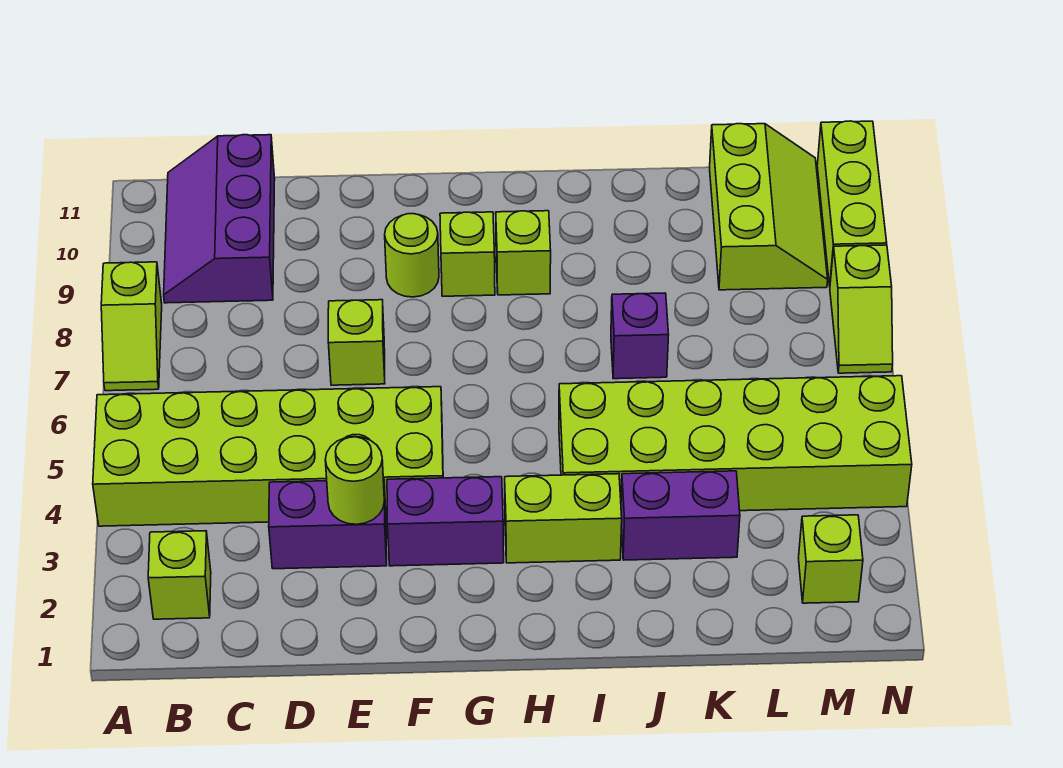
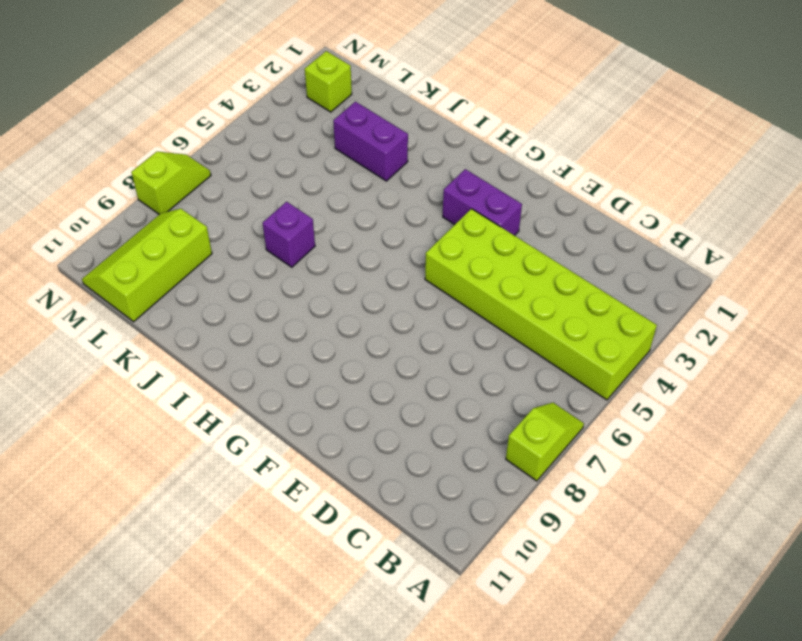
none -> lime 1x1 brick [148,531,211,619]
none -> purple 2x3 slope [164,135,275,303]
none -> purple 1x2 brick [269,479,387,569]

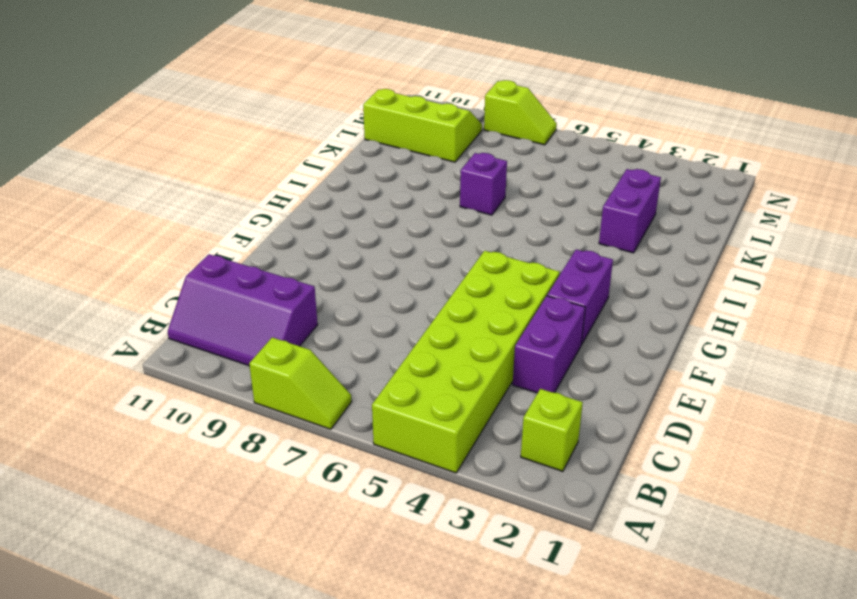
none -> lime 1x1 brick [328,300,385,385]
none -> lime 1x1 round brick [385,214,439,297]
none -> lime 1x1 brick [440,212,495,296]

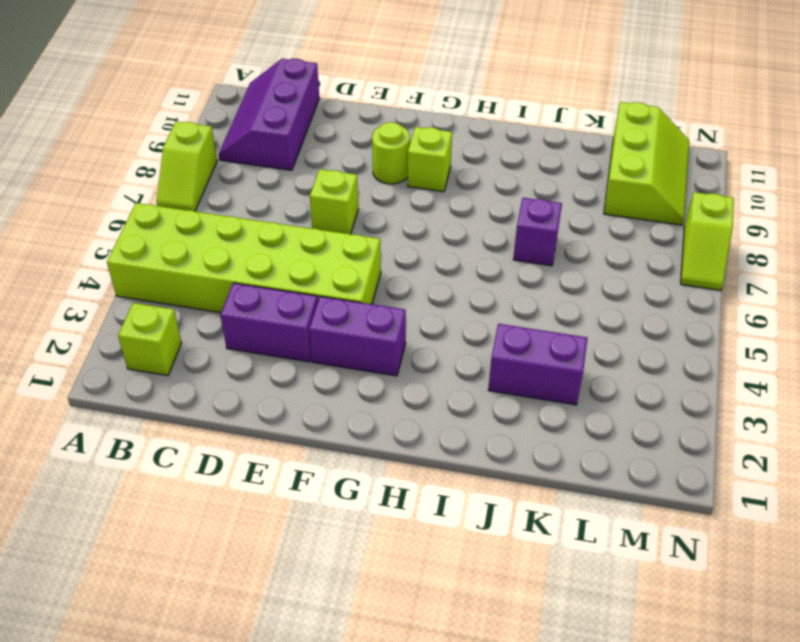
none -> lime 1x2 brick [505,474,622,563]
none -> lime 1x1 brick [496,211,551,295]
none -> lime 2x6 brick [559,376,912,511]

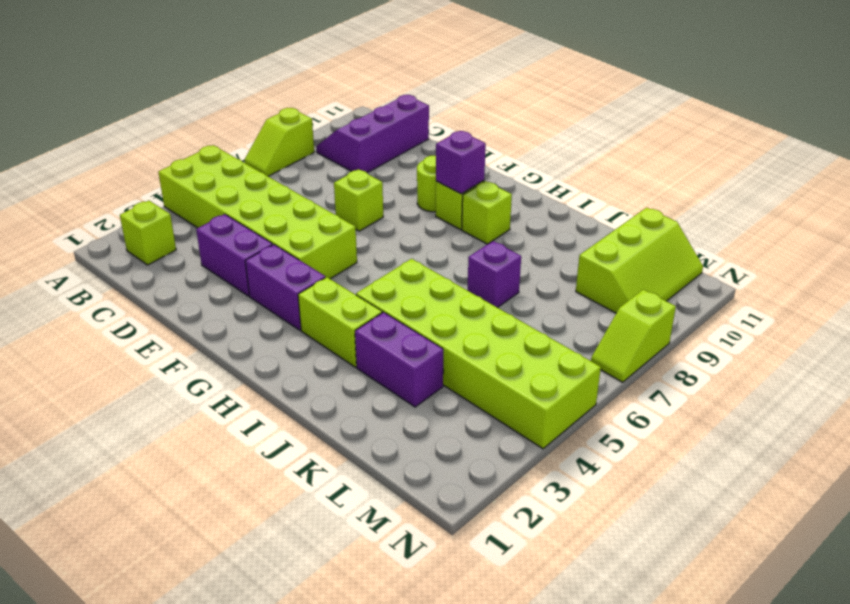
purple 1x1 brick [436,131,486,194] -> none
none -> lime 1x1 brick [799,515,863,603]
none -> lime 1x3 brick [817,121,887,286]
none -> lime 1x1 round brick [325,437,384,524]

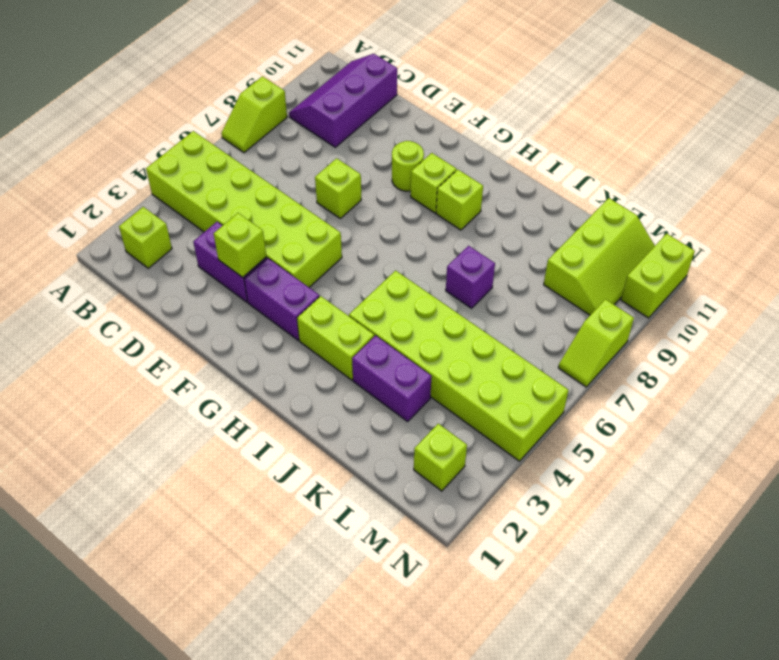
lime 1x1 brick [214,213,266,277] -> lime 1x1 round brick [325,437,384,524]
lime 1x2 brick [621,234,695,318] -> lime 1x3 brick [817,121,887,286]

